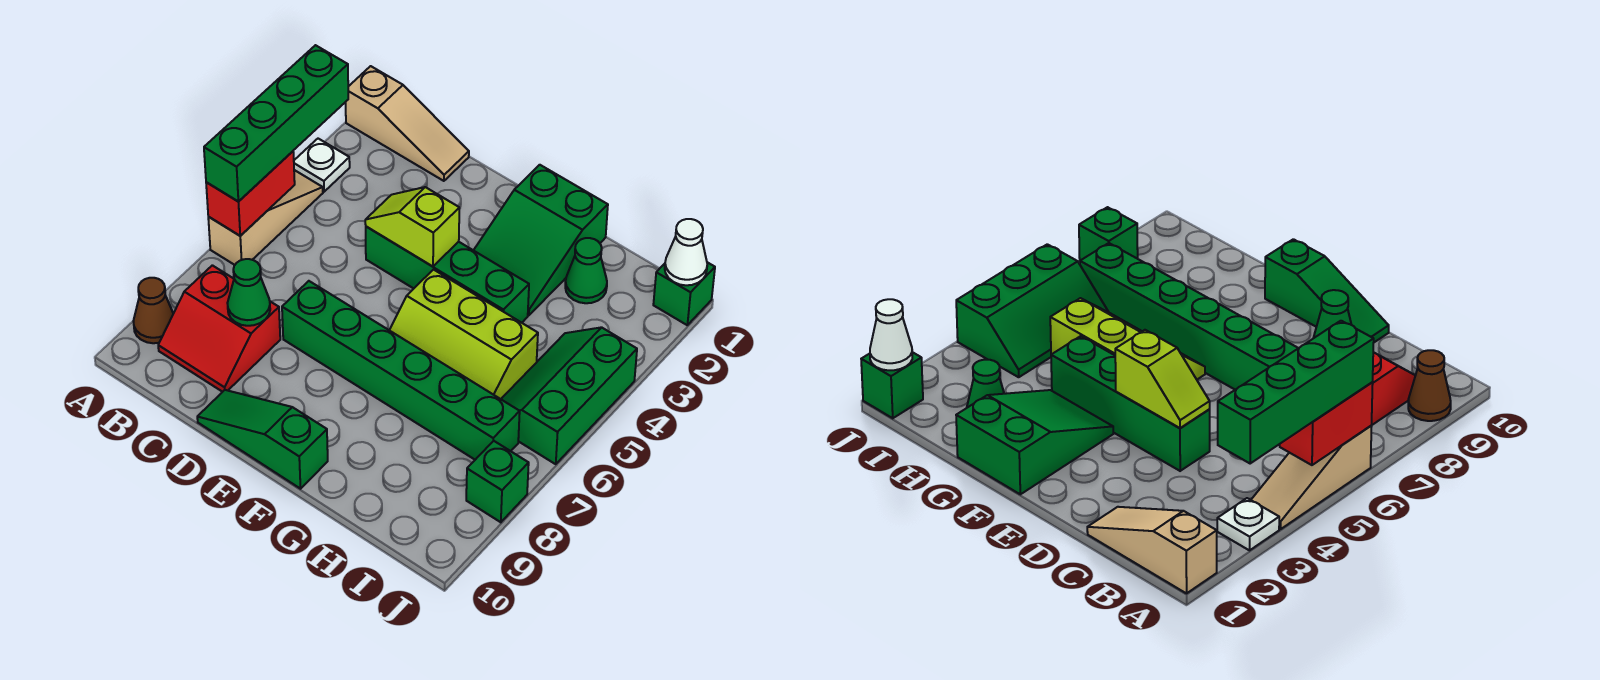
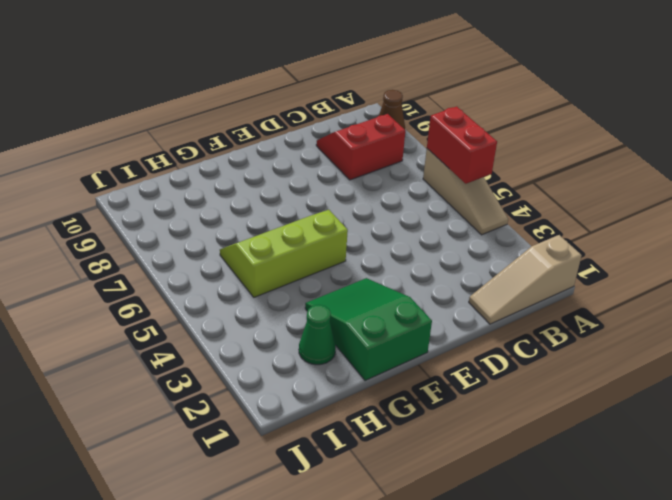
none -> white 1x1 plate [294,139,350,192]
none -> green 1x4 brick [366,227,529,323]
none -> green 1x6 brick [282,281,520,460]

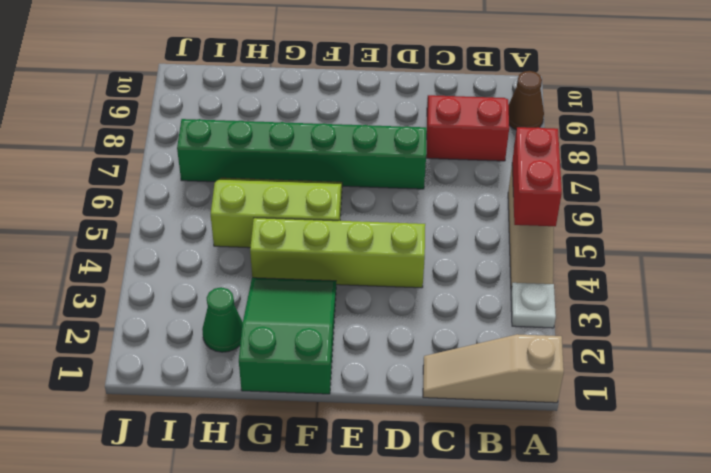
lime 1x4 brick [250,218,425,288] -> green 1x4 brick [366,227,529,323]
none -> green 1x3 slope [197,390,328,489]
none -> green 2x3 slope [501,327,637,464]
none -> green 1x1 brick [653,262,715,325]

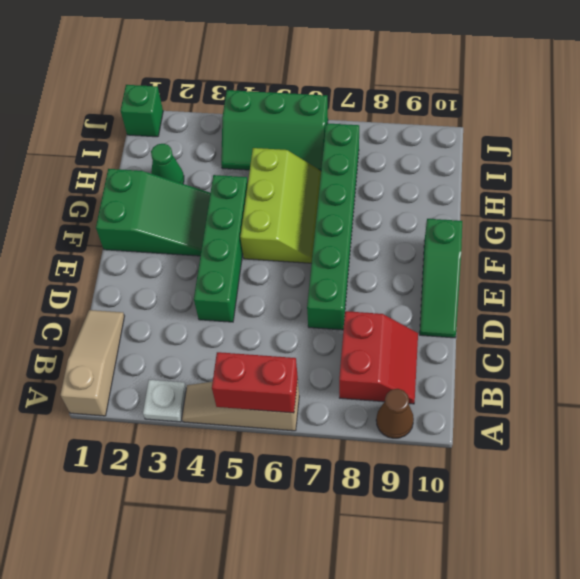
none -> green 1x1 brick [466,441,529,522]
none -> green 1x1 cone [227,259,270,326]
none -> lime 1x2 slope [365,187,459,267]

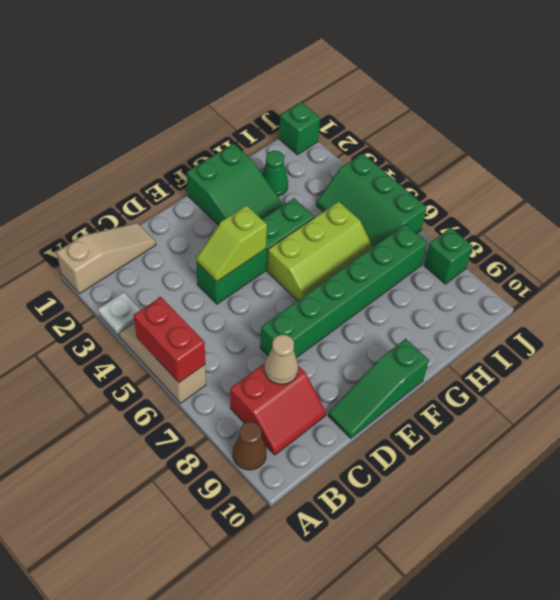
tan 1x1 cone [265,335,298,384] -> green 1x1 cone [227,259,270,326]
none -> white 1x1 cone [665,219,707,285]
none -> green 1x4 brick [204,45,348,202]

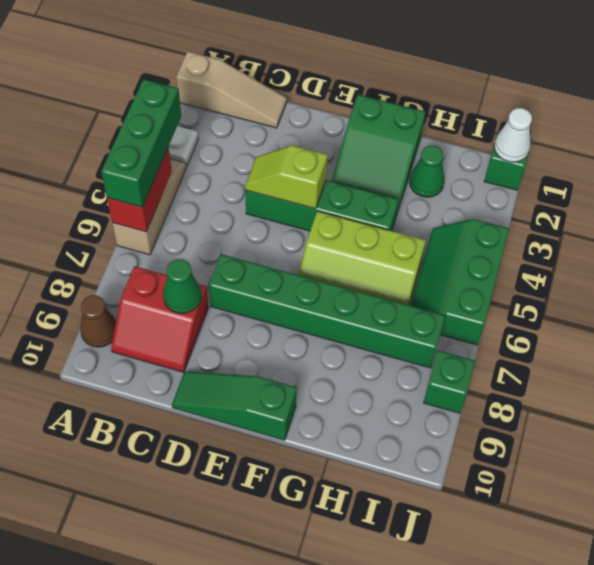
green 1x3 brick [101,79,181,207] -> green 1x4 brick [204,45,348,202]

